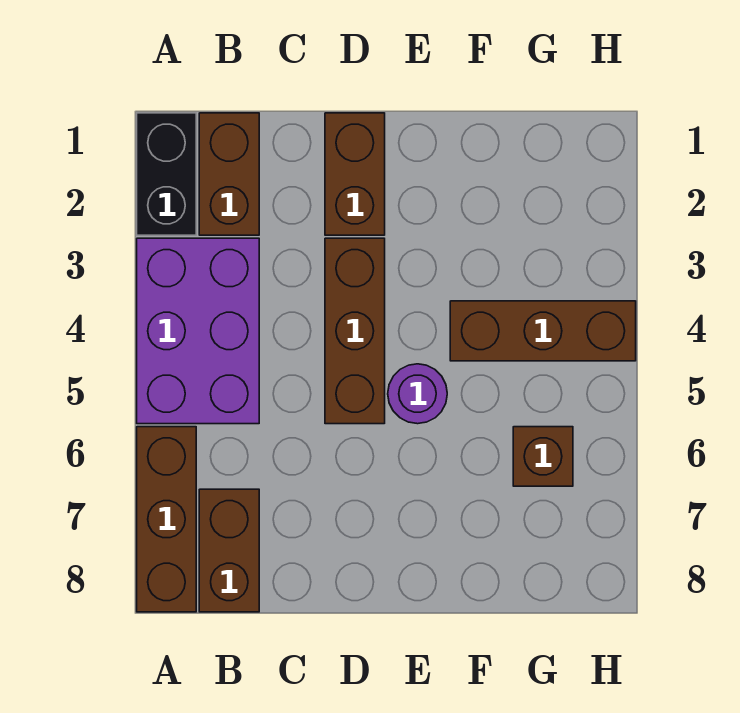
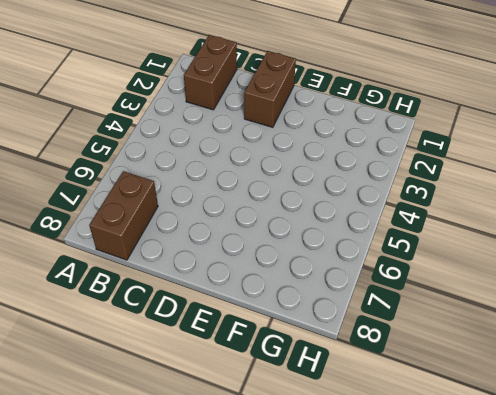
none -> black 1x2 brick [137,113,196,235]
none -> purple 2x3 brick [137,238,259,424]

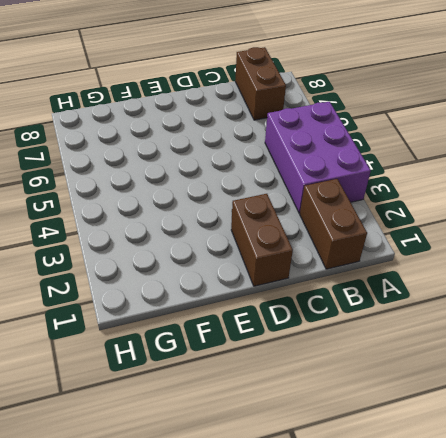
none -> black 1x2 brick [137,113,196,235]
none -> brown 1x3 brick [137,427,196,612]

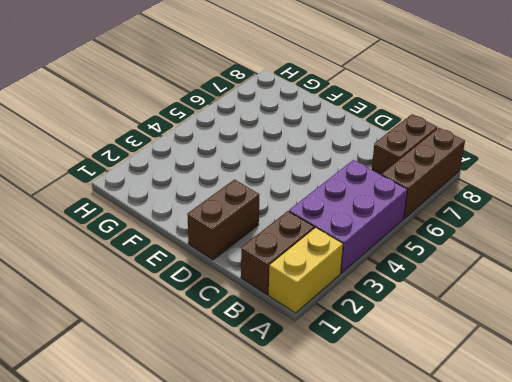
yellow 1x2 brick [269,228,343,313] -> black 1x2 brick [137,113,196,235]
none -> brown 1x3 brick [325,238,385,424]
none -> purple 1x1 round brick [388,364,447,424]

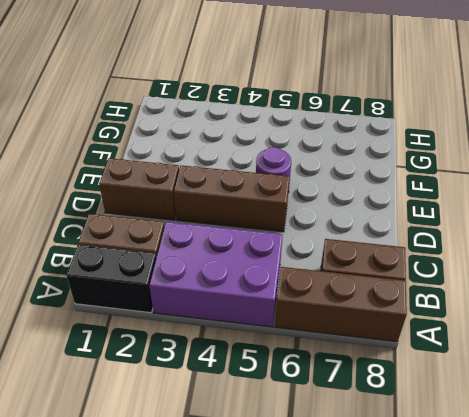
none -> brown 1x3 brick [450,301,636,361]
none -> brown 1x1 brick [513,427,573,486]

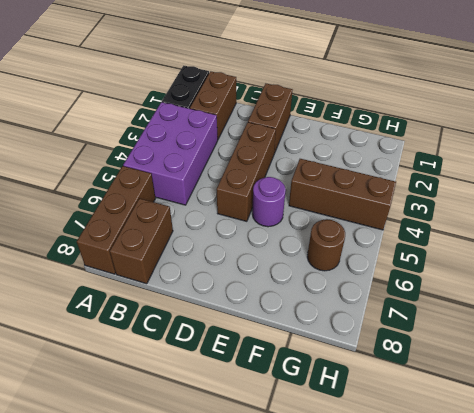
brown 1x1 round brick [307,219,345,271] -> brown 1x1 brick [513,427,573,486]

